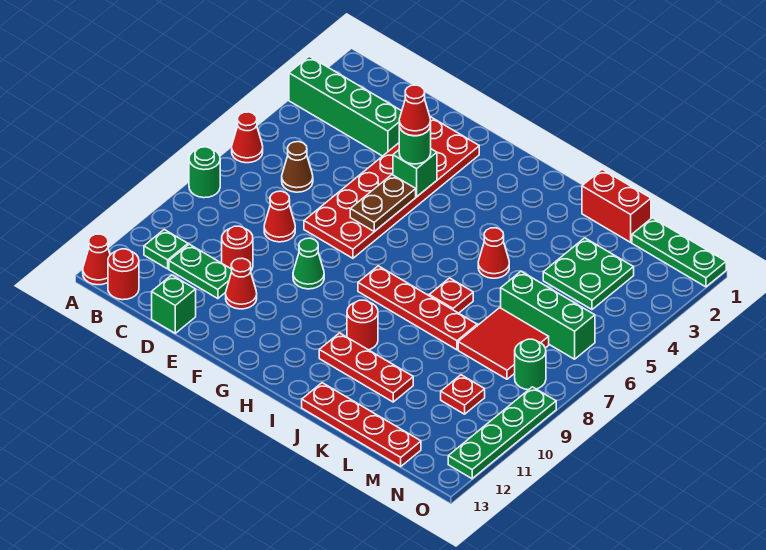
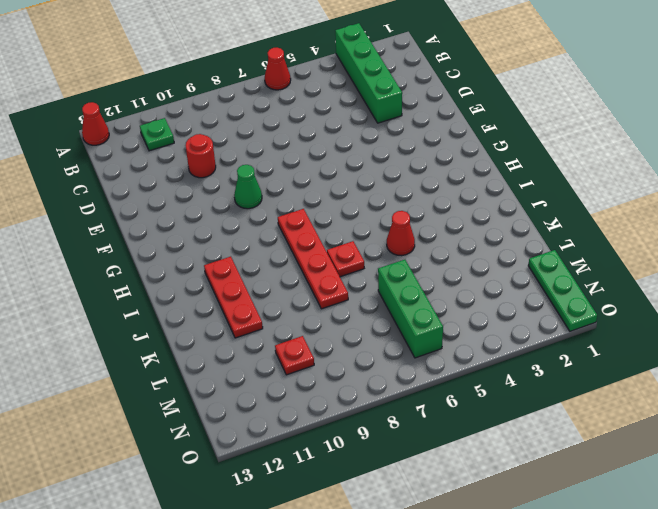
none -> green 1x1 round brick [189,147,220,198]
none -> red 1x1 round brick [108,249,139,300]
none -> brown 1x1 cone [282,142,313,192]
none -> green 1x2 plate [169,244,232,299]

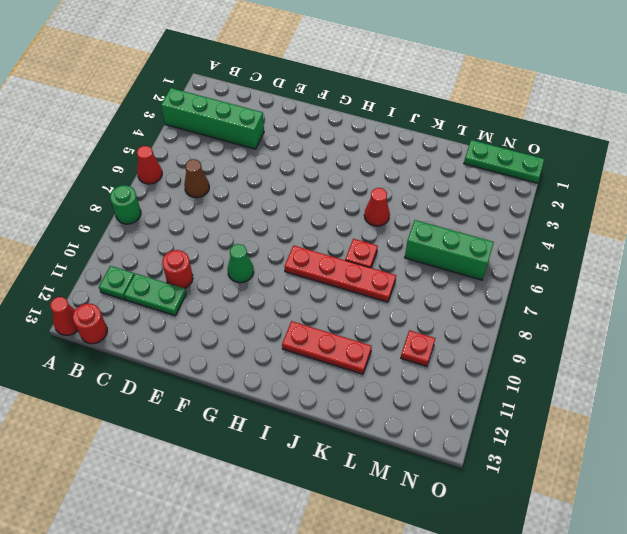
none -> red 1x1 cone [264,191,295,242]
none -> green 1x1 brick [152,275,196,333]
none -> red 2x6 plate [304,117,479,258]
none -> red 1x1 cone [226,258,257,309]

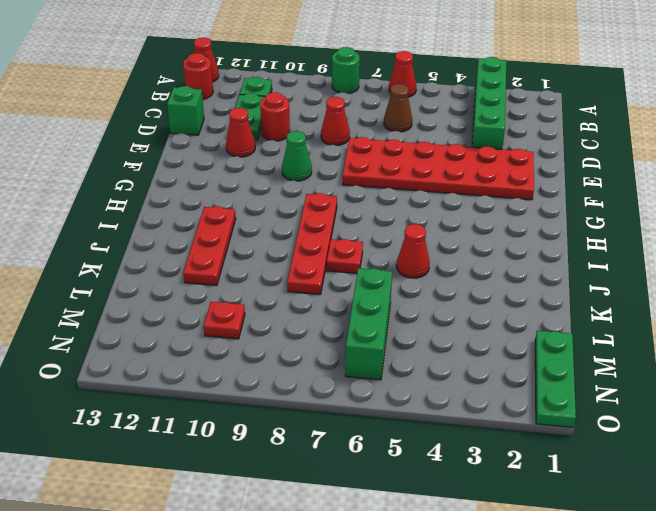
none -> red 1x1 round brick [347,300,378,350]
none -> red 1x4 plate [302,383,421,466]
none -> red 1x2 brick [582,169,651,242]
none -> green 2x2 plate [543,238,634,309]

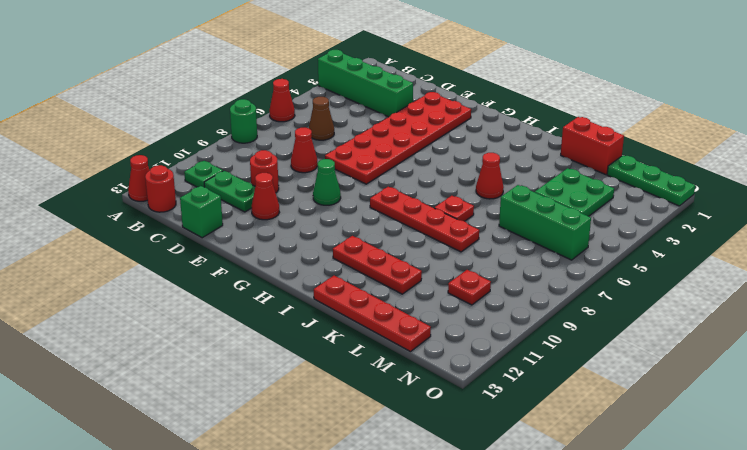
none -> red 1x1 round brick [347,300,378,350]
none -> red 2x2 tile [458,308,549,379]
none -> green 1x1 round brick [515,339,546,390]
none -> green 1x4 plate [448,387,556,479]

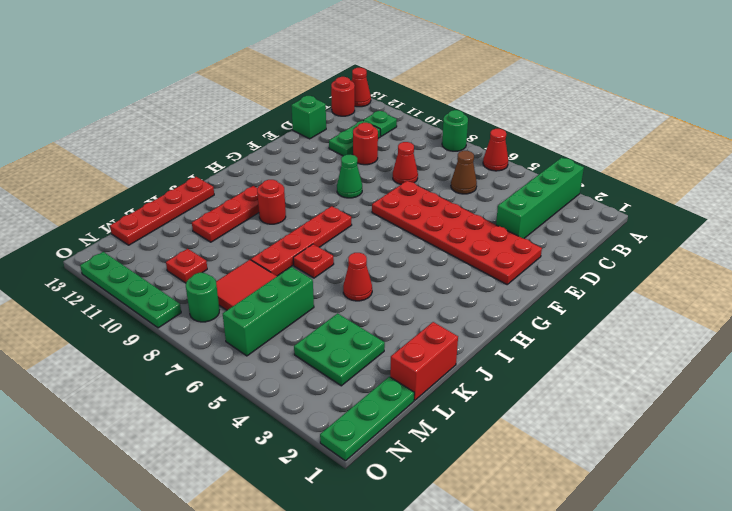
none -> red 1x1 cone [226,258,257,309]
none -> green 1x1 brick [393,149,437,197]
none -> brown 1x2 plate [350,175,416,231]
none -> green 1x1 round brick [399,126,431,164]

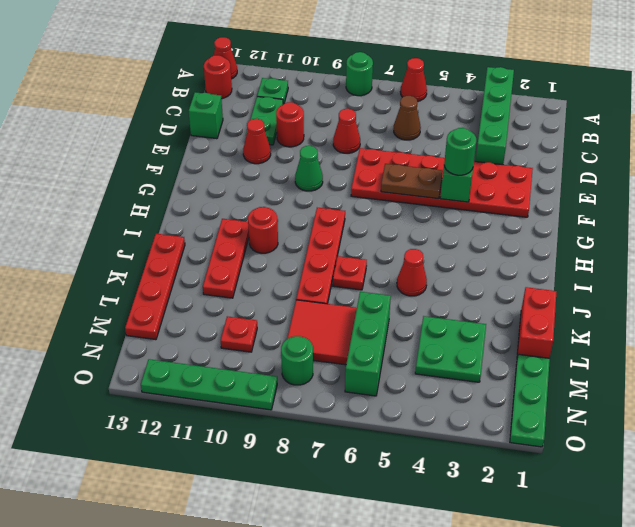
none -> red 1x1 cone [399,85,431,136]

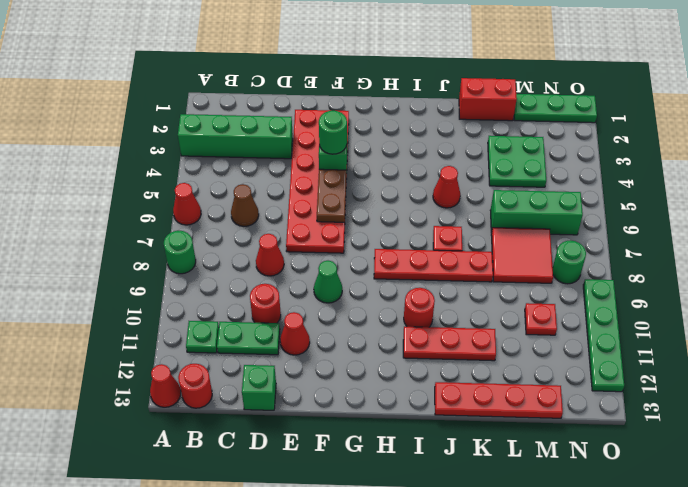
none -> red 1x1 cone [399,85,431,136]

